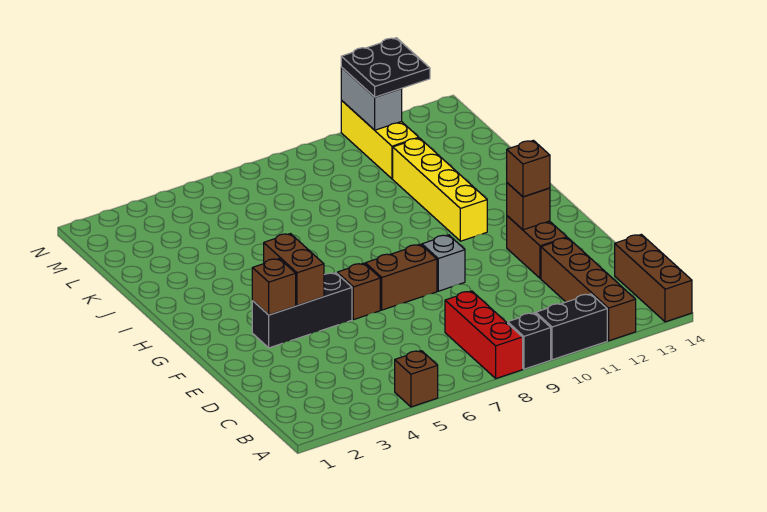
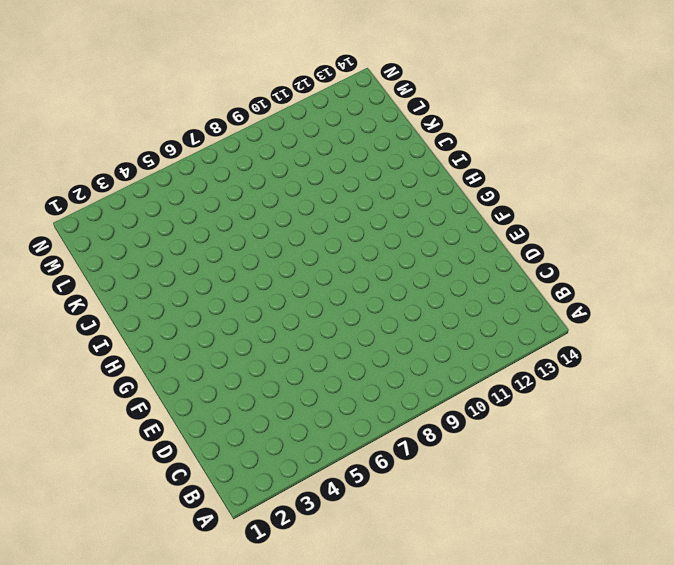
none -> brown 1x1 brick [395,351,438,407]
none -> red 1x3 brick [445,291,523,378]
none -> black 1x1 brick [508,313,551,369]

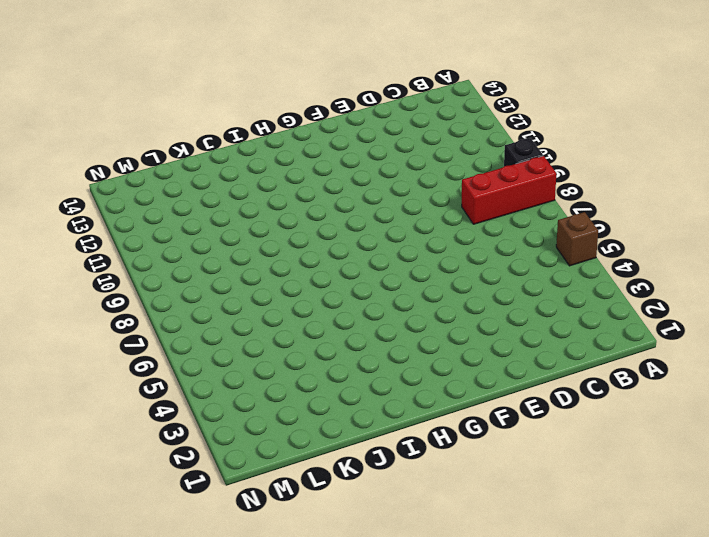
none -> black 1x2 brick [536,294,607,360]
none -> brown 1x4 brick [541,238,636,341]
none -> brown 1x3 brick [615,234,692,322]

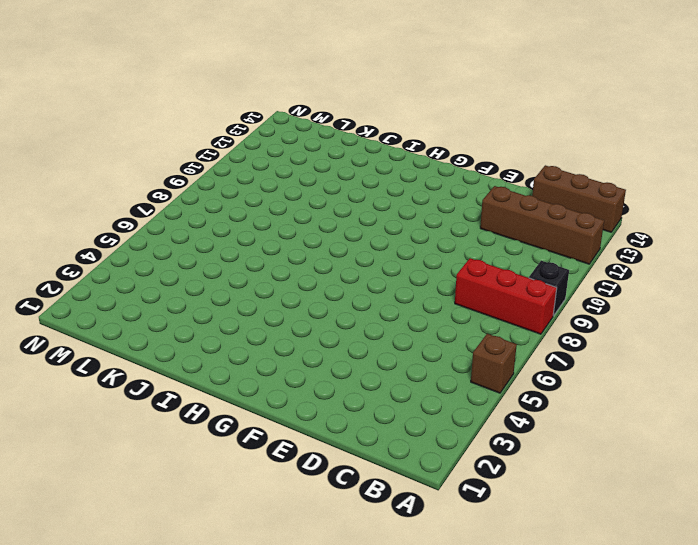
none -> black 1x2 brick [536,294,607,360]
none -> brown 1x2 brick [507,216,567,278]
none -> black 1x3 brick [252,273,352,348]

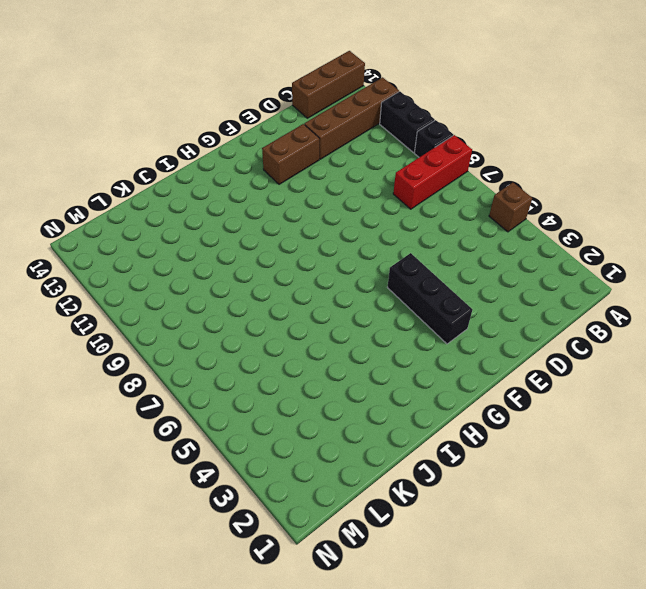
none -> brown 1x1 brick [337,263,380,320]
none -> brown 1x2 brick [365,244,437,310]
none -> grey 1x1 brick [422,235,465,291]

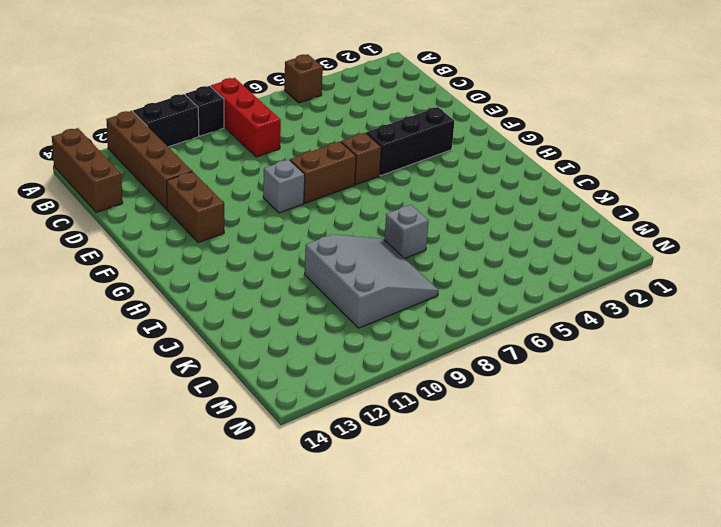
grey 1x1 brick [384,205,429,258] -> none
grey 3x3 slope [305,234,439,328] -> none
none -> yellow 1x4 brick [393,138,487,241]
none -> yellow 1x3 brick [341,101,419,179]
none -> brown 1x1 brick [252,259,296,315]

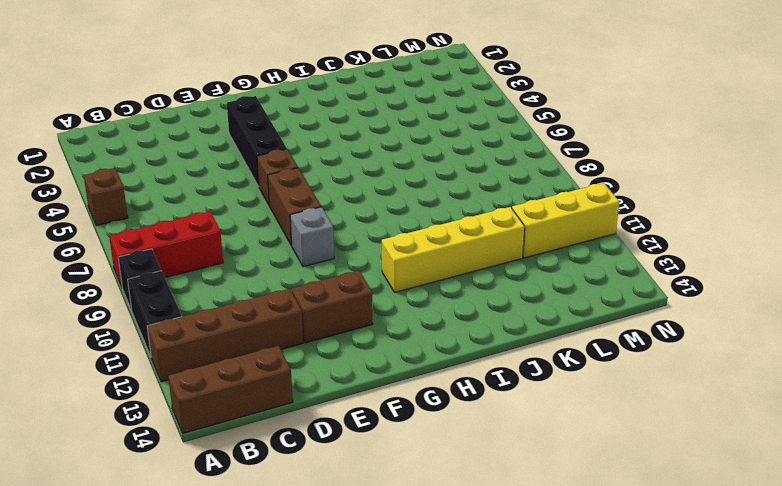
none -> brown 1x1 brick [252,259,296,315]
none -> brown 1x2 brick [264,234,324,306]
none -> brown 1x1 brick [507,183,550,230]

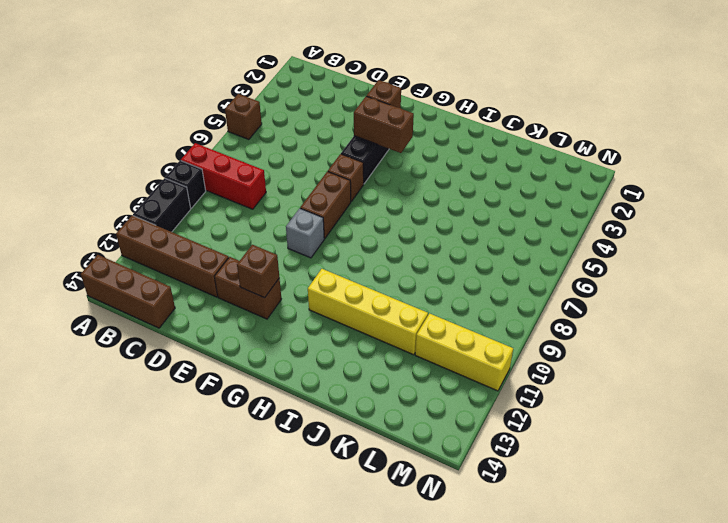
none -> grey 1x2 brick [341,67,402,130]
none -> brown 1x1 brick [506,140,550,197]
none -> black 2x2 plate [341,38,430,97]

